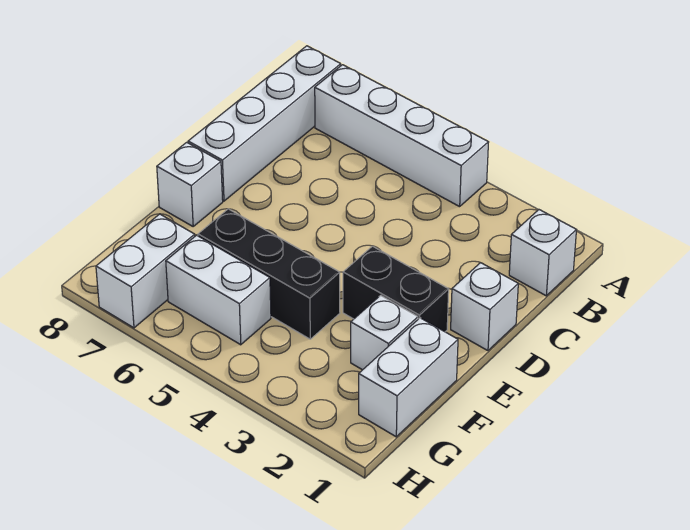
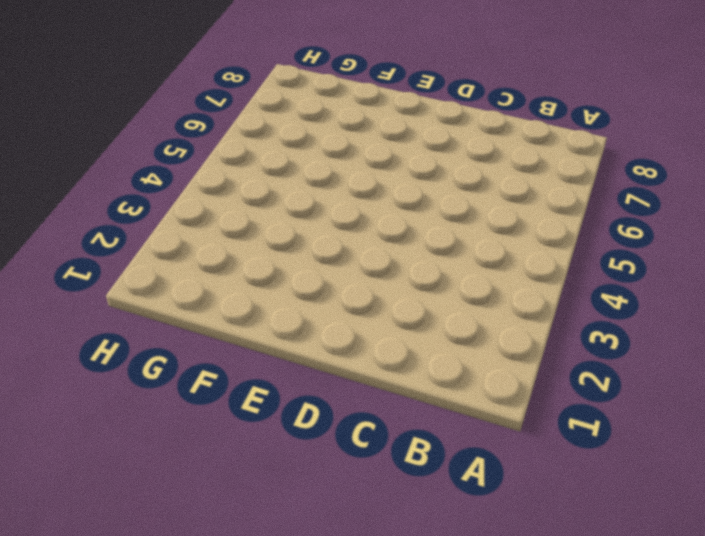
none -> white 1x4 brick [315,65,489,207]
none -> white 1x4 brick [188,46,341,201]

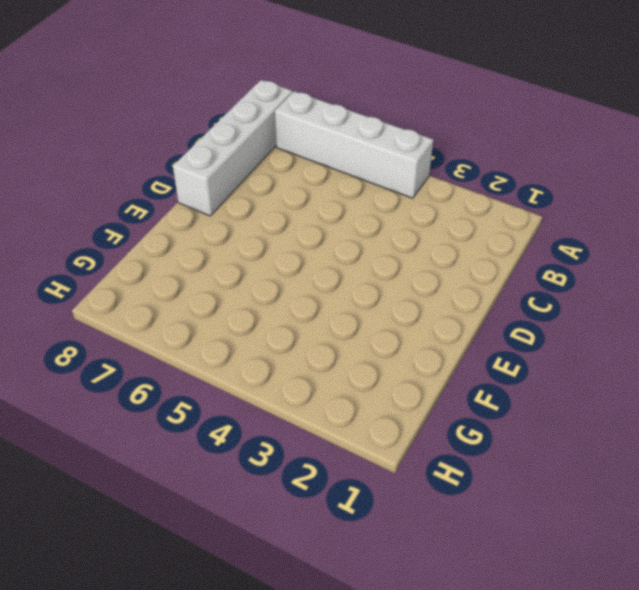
none -> white 1x1 brick [509,210,576,296]
none -> white 1x1 brick [451,263,518,351]

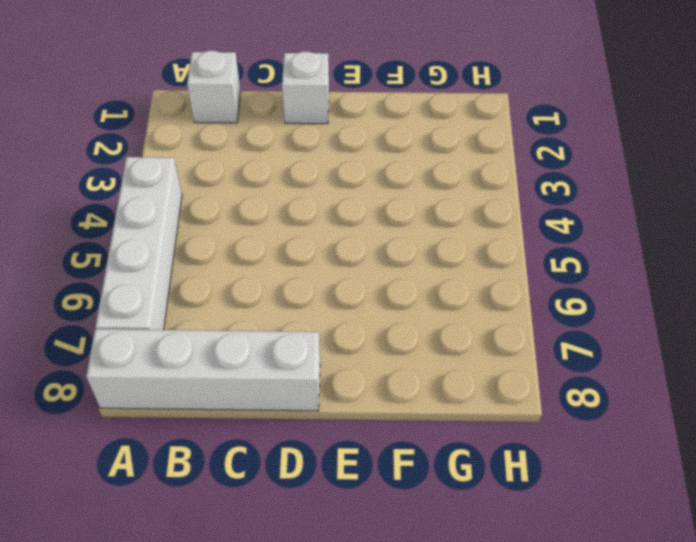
none -> black 1x2 brick [343,246,449,332]
none -> white 1x1 brick [157,142,223,226]

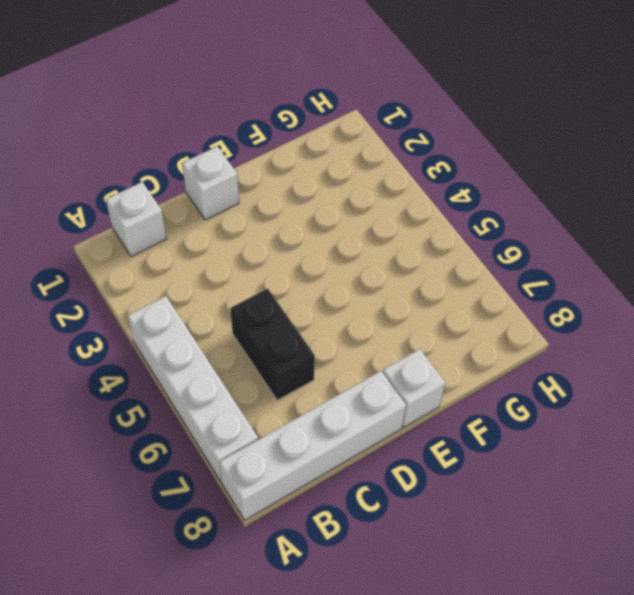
black 1x2 brick [230,289,315,400] -> black 1x2 brick moved to [343,246,449,332]
none -> white 1x2 brick [359,318,458,437]
none -> white 1x1 brick [351,295,418,370]

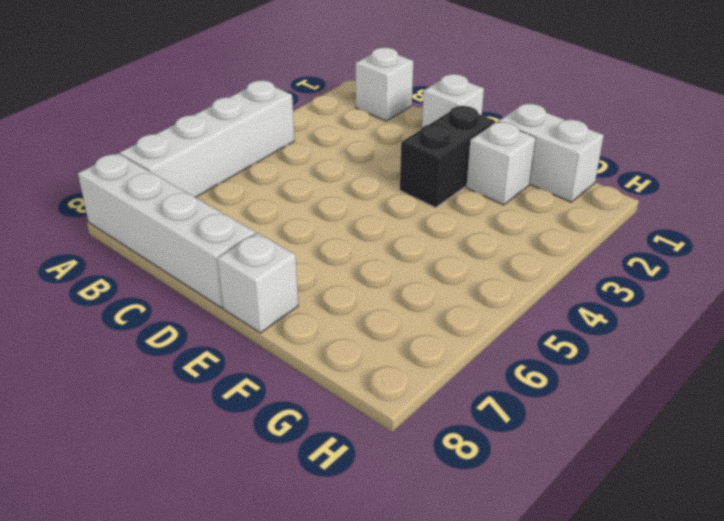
none -> black 1x3 brick [198,209,340,339]
none -> white 1x2 brick [166,235,271,345]

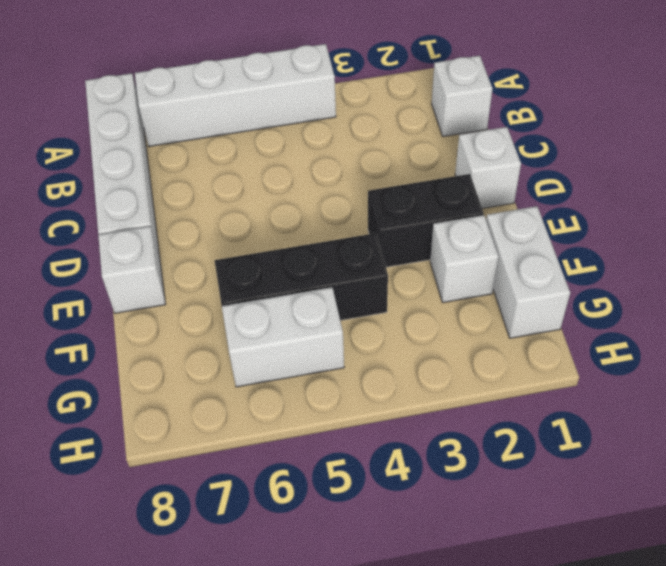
none -> white 1x2 brick [96,214,195,328]

